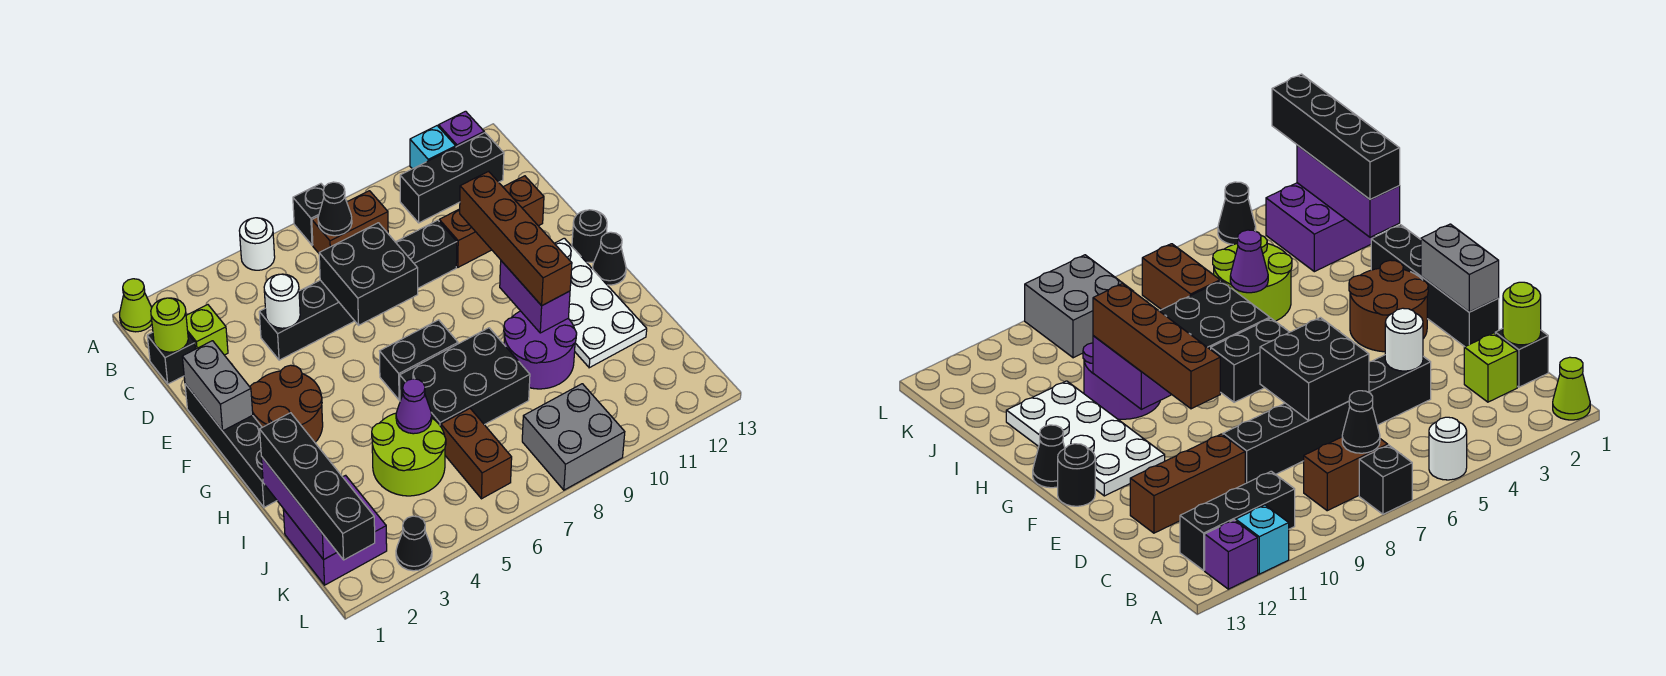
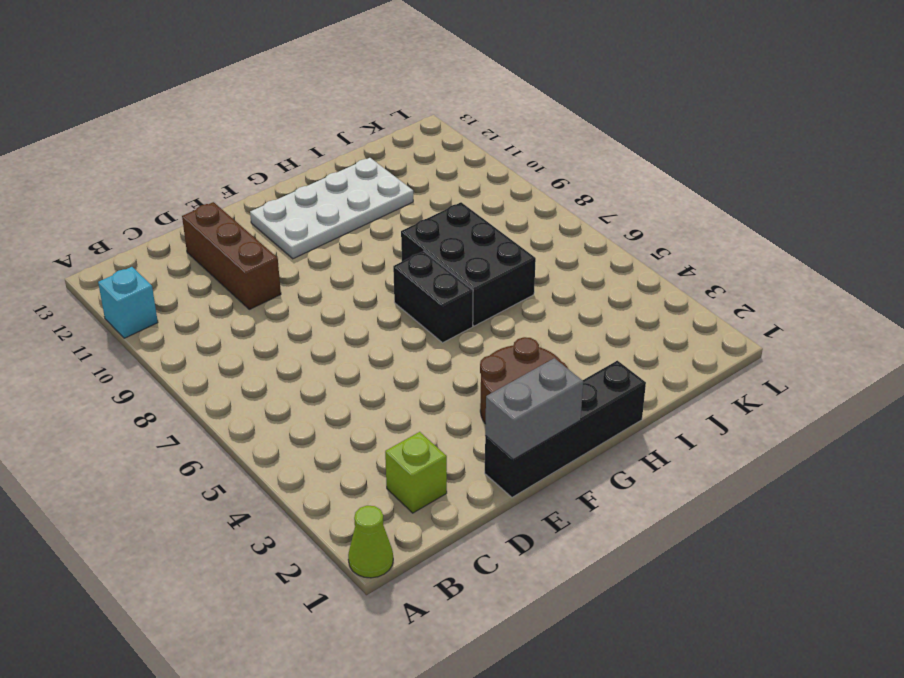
none -> white 1x1 round brick [239,218,275,270]
none -> black 1x1 brick [293,184,324,245]
none -> purple 1x1 brick [439,111,484,147]
none -> brown 1x2 brick [312,191,388,253]

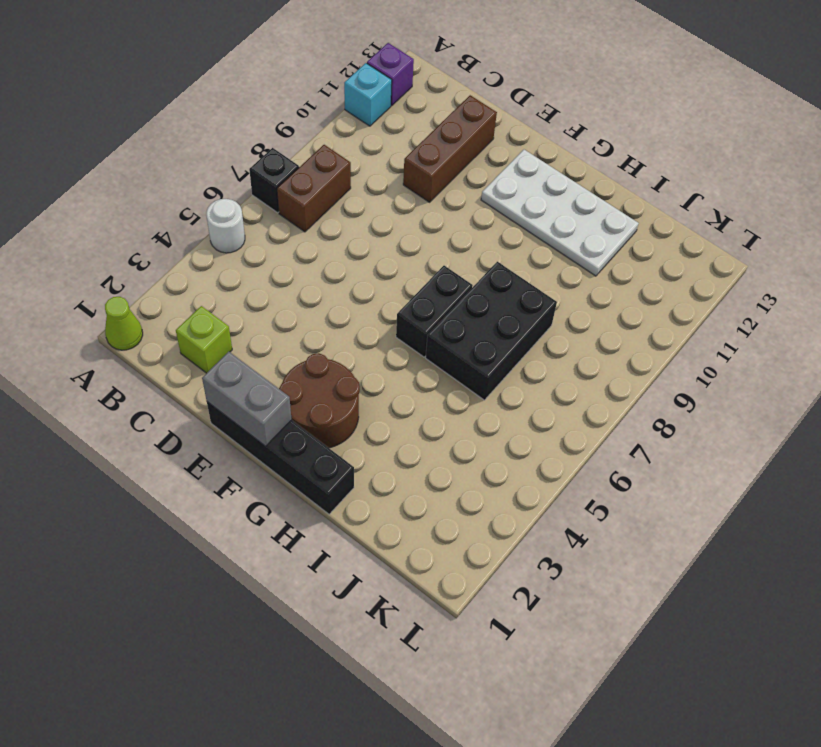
none -> black 1x3 brick [400,133,504,223]
none -> black 1x1 brick [147,332,195,384]
none -> black 1x6 brick [259,220,457,360]
none -> black 1x1 round brick [572,210,607,263]

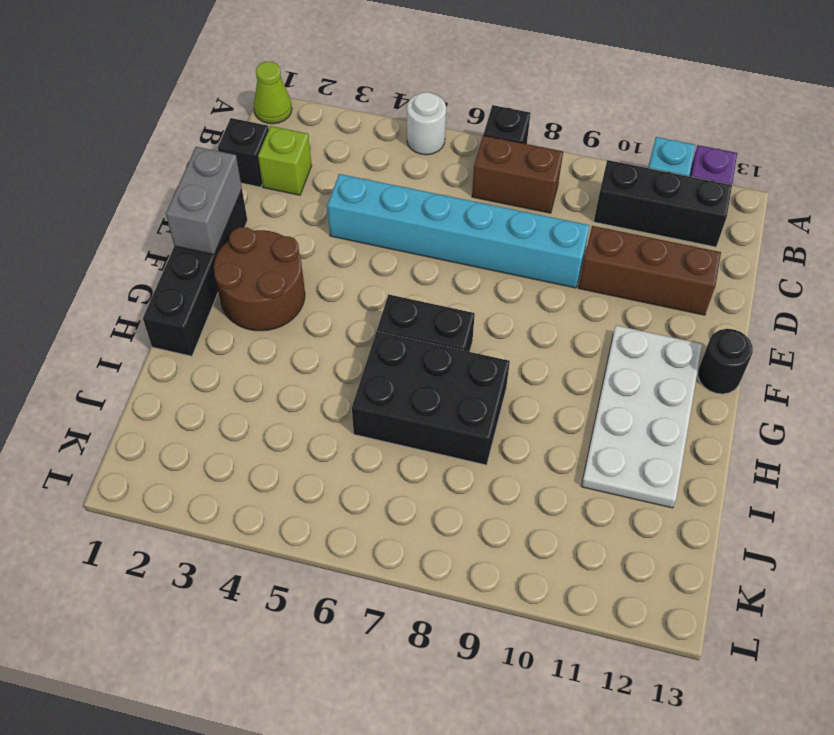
cyan 1x6 brick [327,174,590,288] -> black 1x6 brick [259,220,457,360]
none -> black 1x1 cone [592,232,626,285]
none -> purple 2x2 round brick [504,311,577,389]
none -> lime 2x2 round brick [372,413,446,496]
none -> purple 2x2 brick [283,475,387,585]

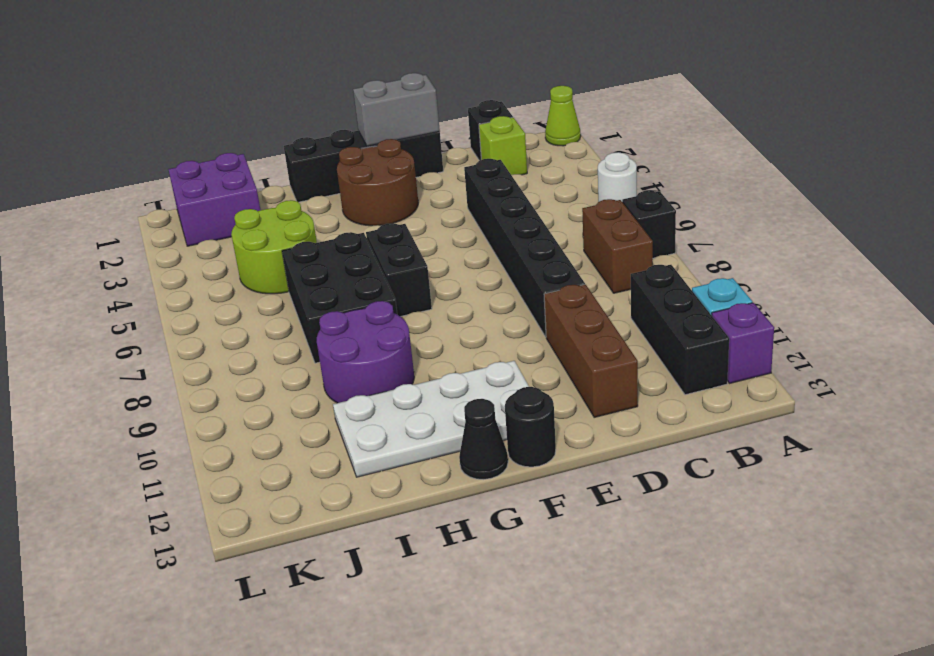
none -> brown 1x2 brick [441,409,512,499]
none -> grey 2x2 brick [522,384,625,490]
none -> black 1x1 cone [396,516,432,571]
none -> black 1x1 cone [318,182,352,236]

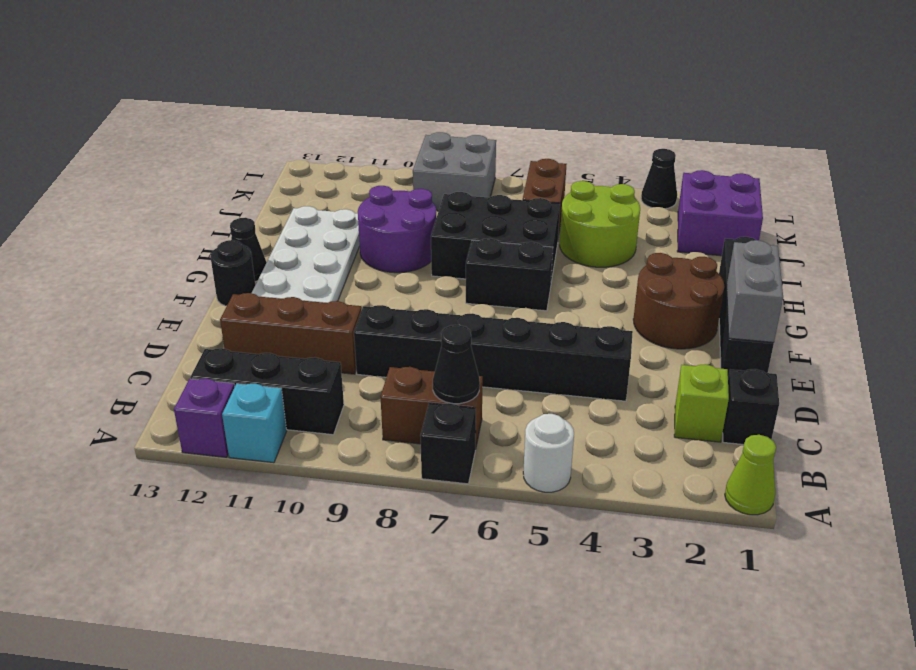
none -> lime 1x1 round brick [151,298,188,352]
none -> white 1x1 round brick [264,274,300,328]
none -> black 2x2 brick [319,223,418,325]
none -> purple 1x2 brick [500,261,570,333]

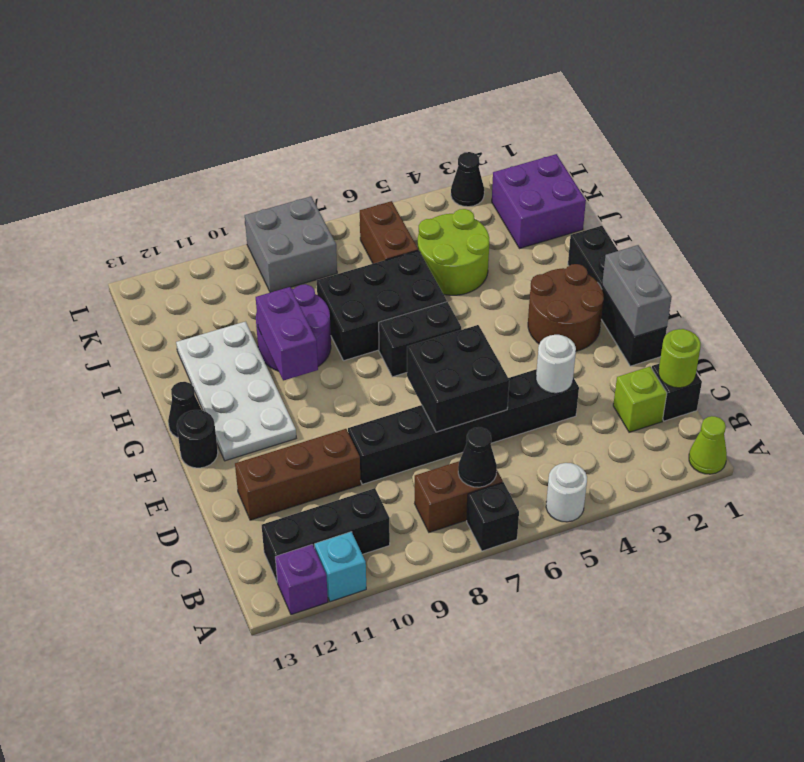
none -> purple 1x3 brick [261,457,337,560]
none -> purple 1x1 cone [396,379,432,434]
none -> brown 1x4 brick [460,171,572,306]
none -> black 1x4 brick [260,413,375,560]

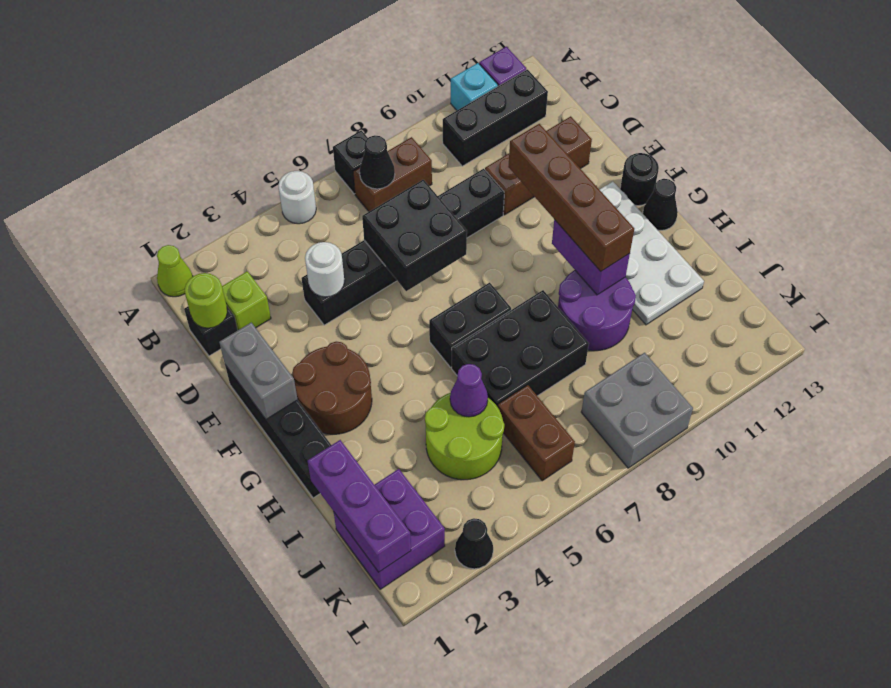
none -> black 1x4 brick [260,413,375,560]

